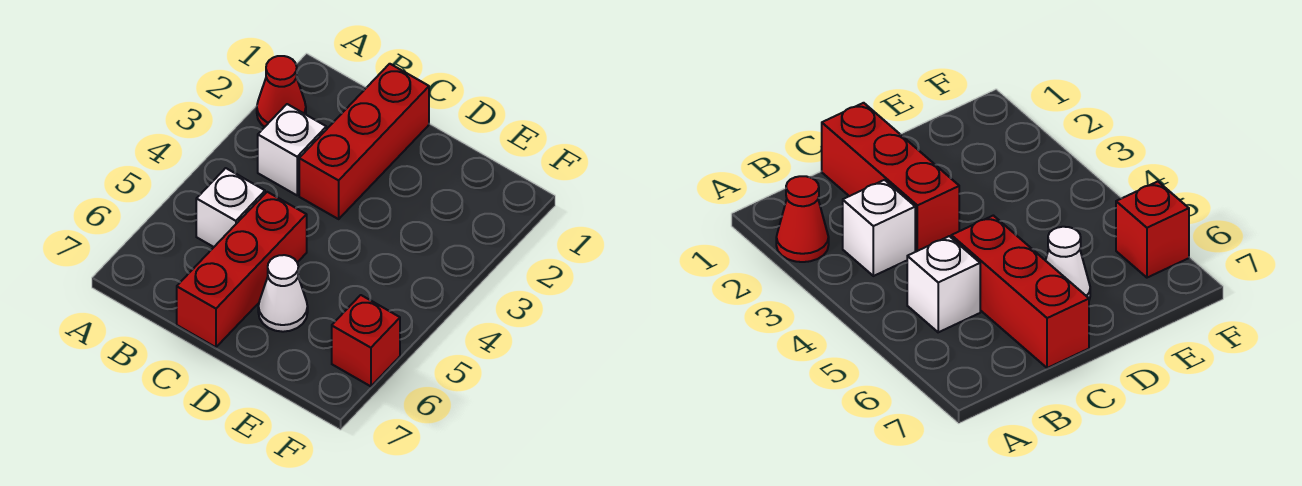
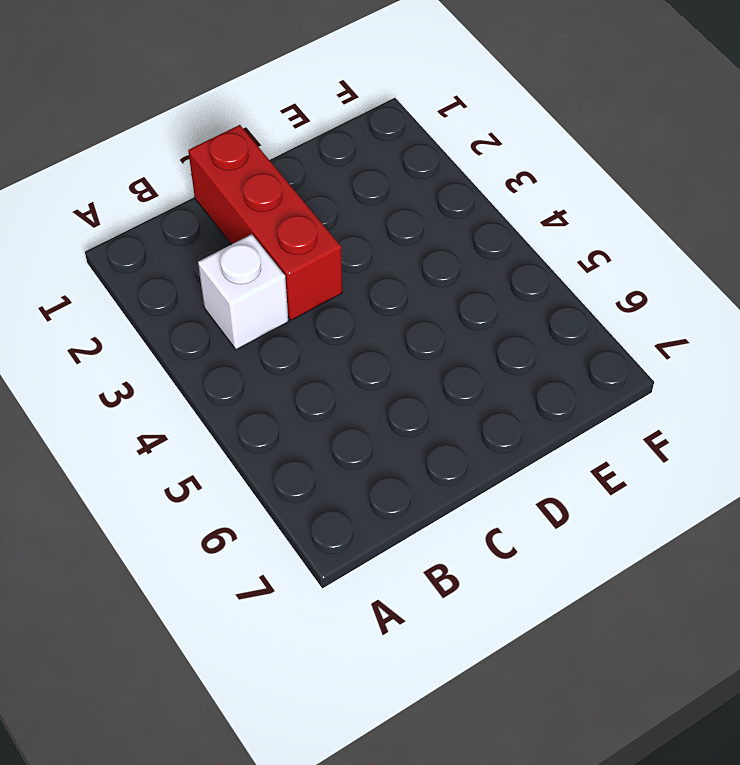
none -> red 1x1 cone [257,56,306,127]
none -> white 1x1 brick [196,168,265,247]

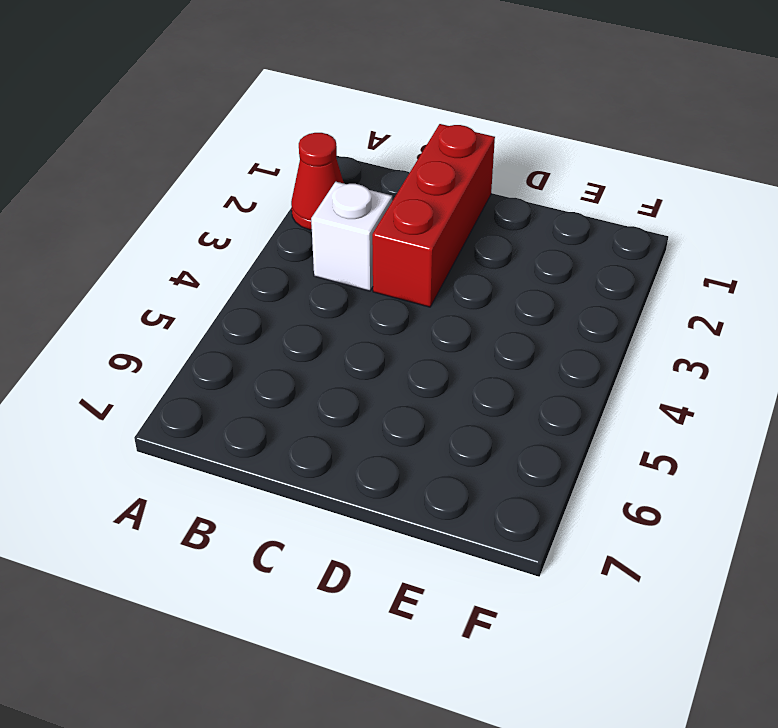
none -> white 1x1 brick [196,168,265,247]
none -> red 1x3 brick [177,192,307,347]

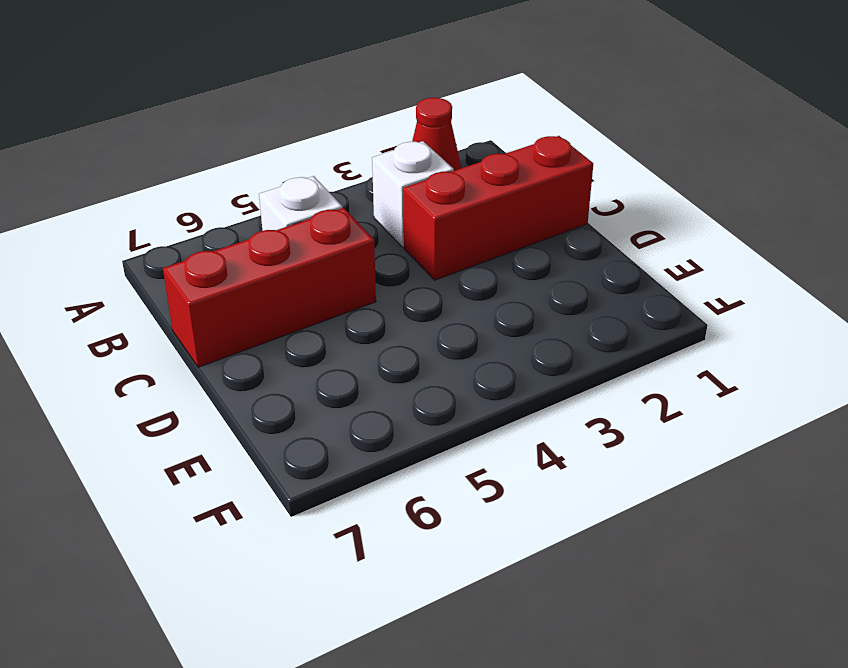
none -> white 1x1 cone [258,255,308,332]
none -> red 1x1 brick [332,295,400,386]

